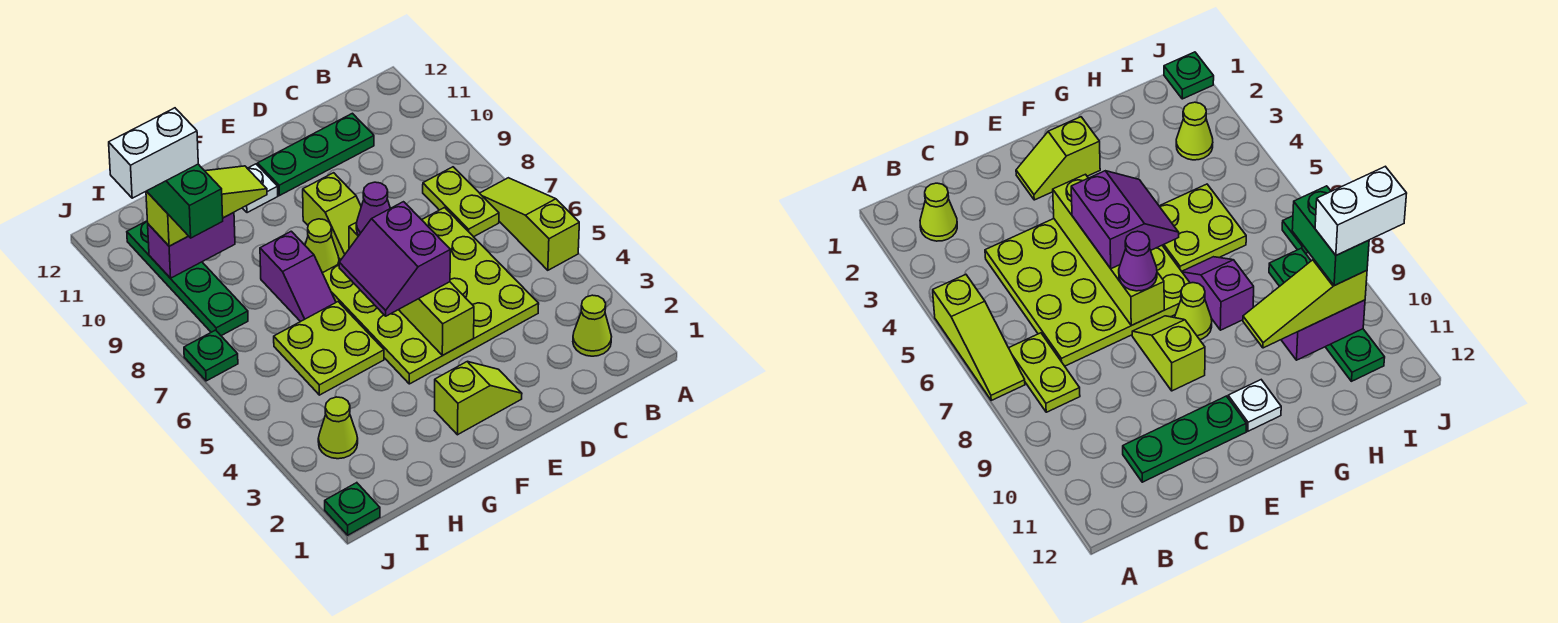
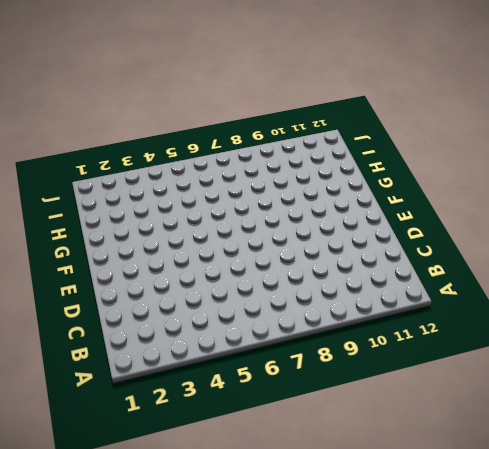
none -> lime 1x3 slope [480,178,579,270]
none -> lime 1x1 cone [573,295,612,356]
none -> lime 1x2 plate [423,167,499,237]

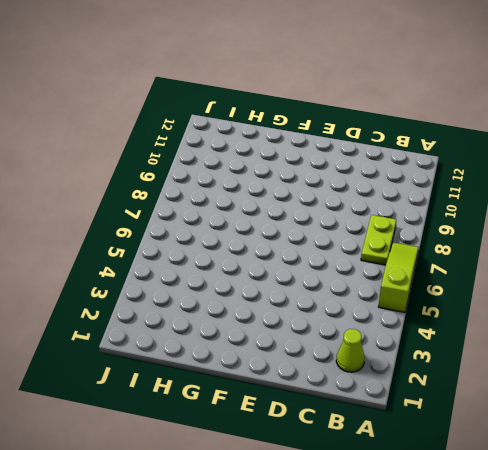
none -> lime 4x4 plate [323,208,539,384]
none -> green 1x3 plate [258,113,374,196]
none -> lime 1x2 slope [435,362,522,435]

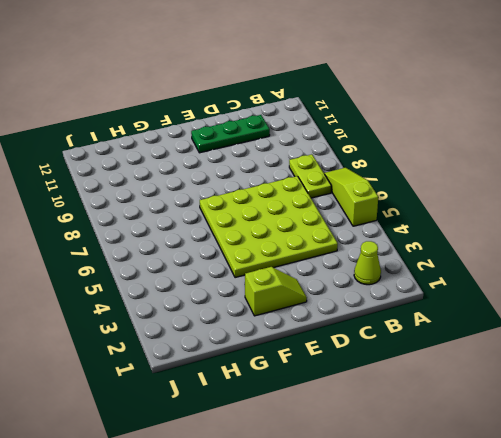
none -> lime 1x2 slope [303,173,361,260]
none -> lime 1x1 cone [305,219,339,273]
none -> white 1x1 plate [243,164,278,213]

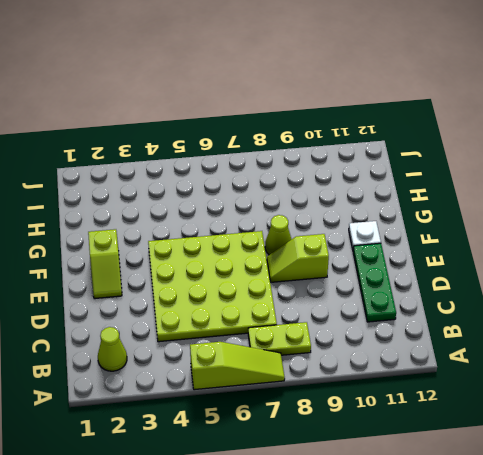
none -> lime 2x2 plate [274,302,384,395]
none -> purple 1x2 slope [260,231,336,322]
none -> lime 1x1 cone [318,397,358,459]

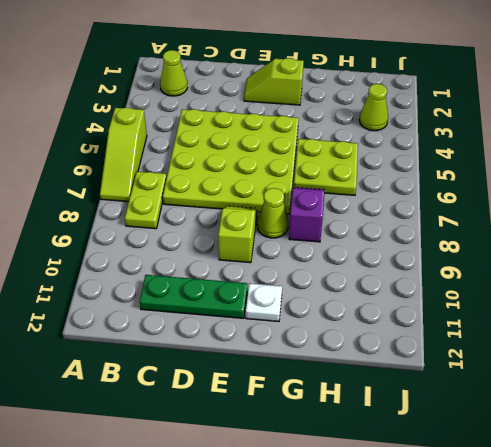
none -> green 1x4 plate [127,221,248,336]
none -> green 1x1 plate [325,483,380,535]
none -> green 1x1 plate [184,330,238,381]

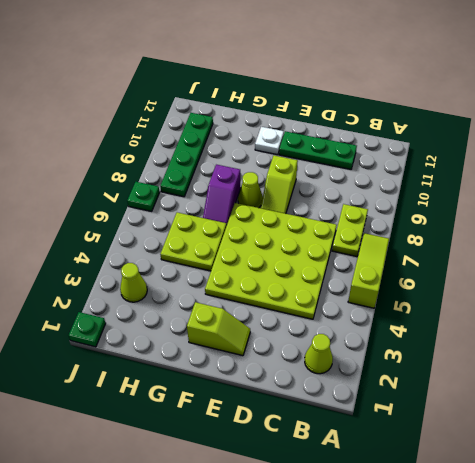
none -> lime 1x4 brick [349,222,474,355]
none -> purple 1x2 brick [148,213,235,278]
none -> purple 2x2 slope [339,202,450,316]

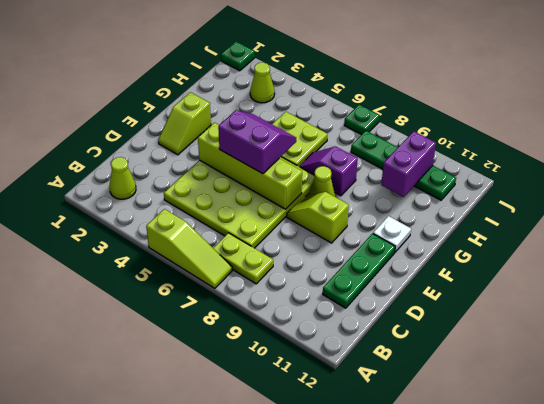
none -> purple 1x1 cone [356,182,390,235]
none -> lime 1x3 slope [146,166,267,246]
none -> green 1x2 brick [147,164,223,238]

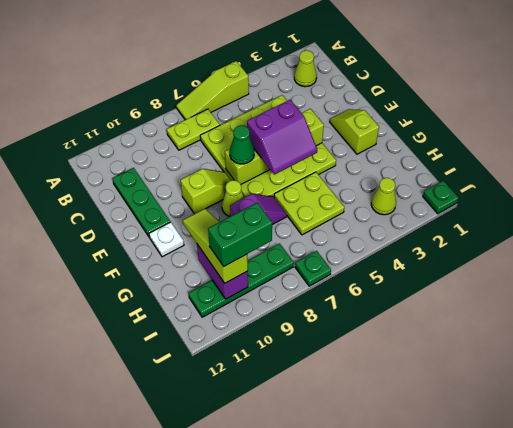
green 1x1 cone [230,125,254,164] -> purple 1x1 cone [356,182,390,235]
none -> white 1x2 brick [109,108,198,198]

